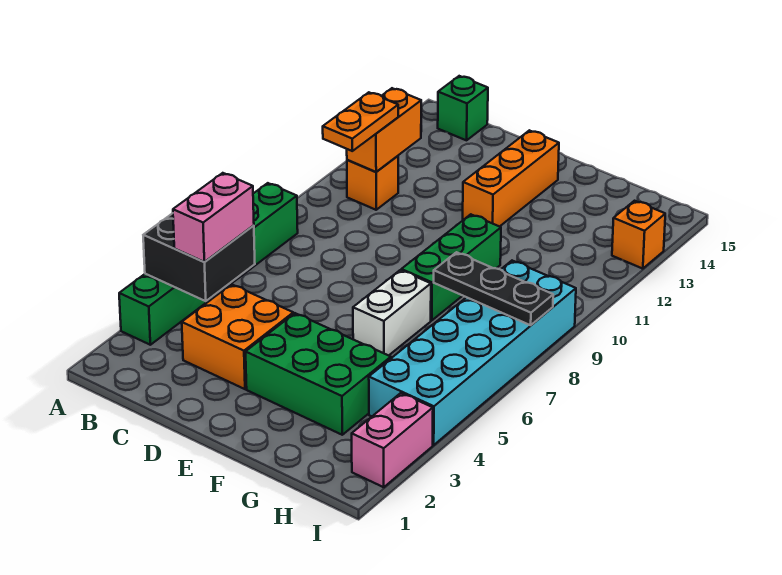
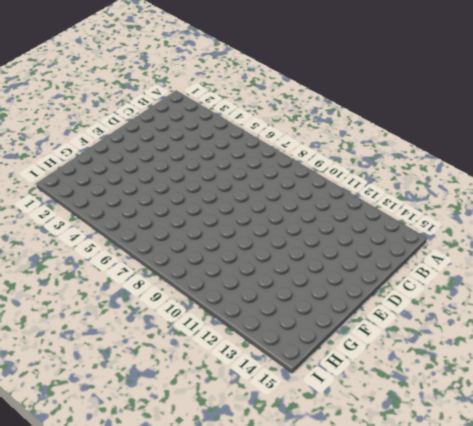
none -> green 1x6 brick [119,183,298,345]
none -> orange 1x1 brick [347,156,398,210]
none -> green 1x1 brick [438,76,488,140]

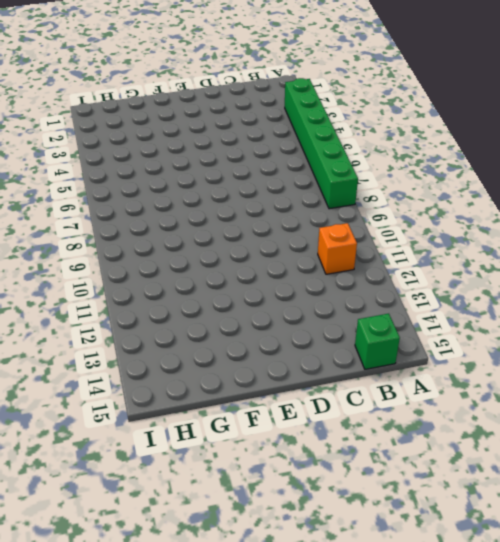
none -> orange 2x2 brick [182,284,293,389]
none -> green 2x3 brick [246,313,391,435]
none -> orange 1x3 brick [463,130,559,227]

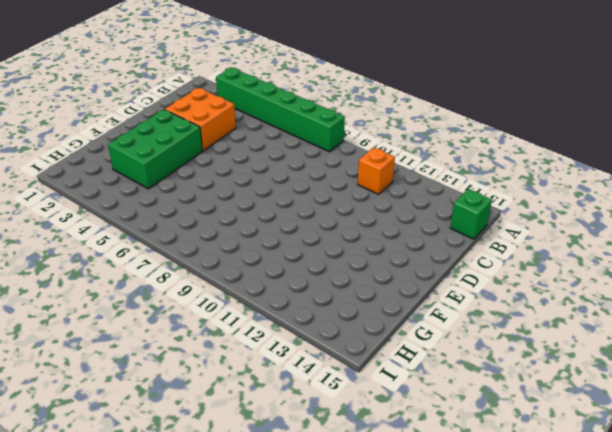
none -> orange 1x3 brick [463,130,559,227]
none -> white 1x2 brick [353,270,431,356]
none -> green 1x3 brick [401,214,501,320]

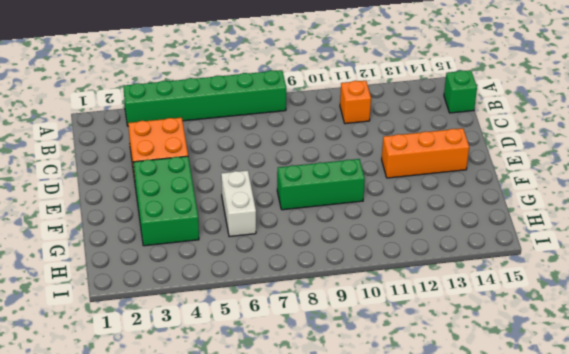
white 1x2 brick [221,170,256,237] -> white 1x2 brick turned to [353,270,431,356]
none -> cyan 2x6 brick [369,261,576,445]
none -> pink 1x2 brick [352,393,433,487]
none -> orange 1x1 brick [612,201,665,269]

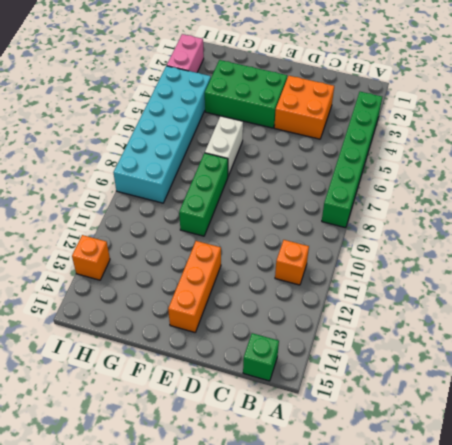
none -> black 2x2 brick [143,213,255,301]
none -> orange 1x2 brick [347,88,421,172]
none -> black 1x3 plate [434,252,553,325]

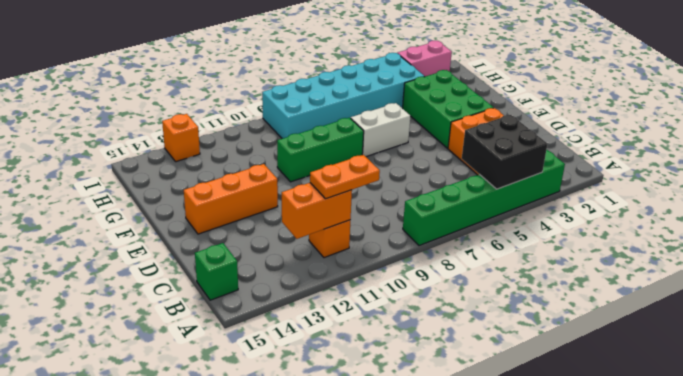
none -> black 1x3 plate [434,252,553,325]
none -> pink 1x2 brick [173,173,254,262]

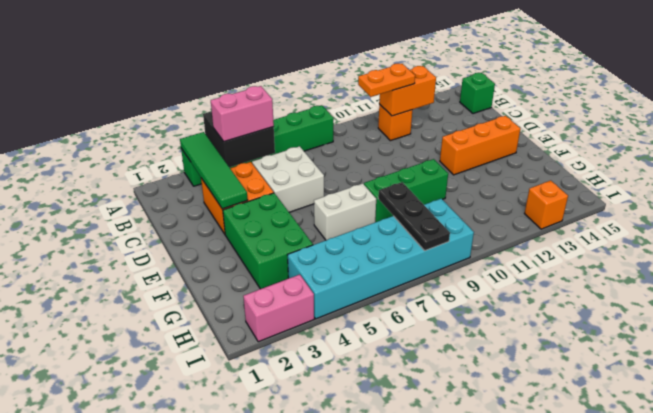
green 1x4 tile [180,132,248,209] -> none
white 2x2 brick [252,146,324,212] -> none

